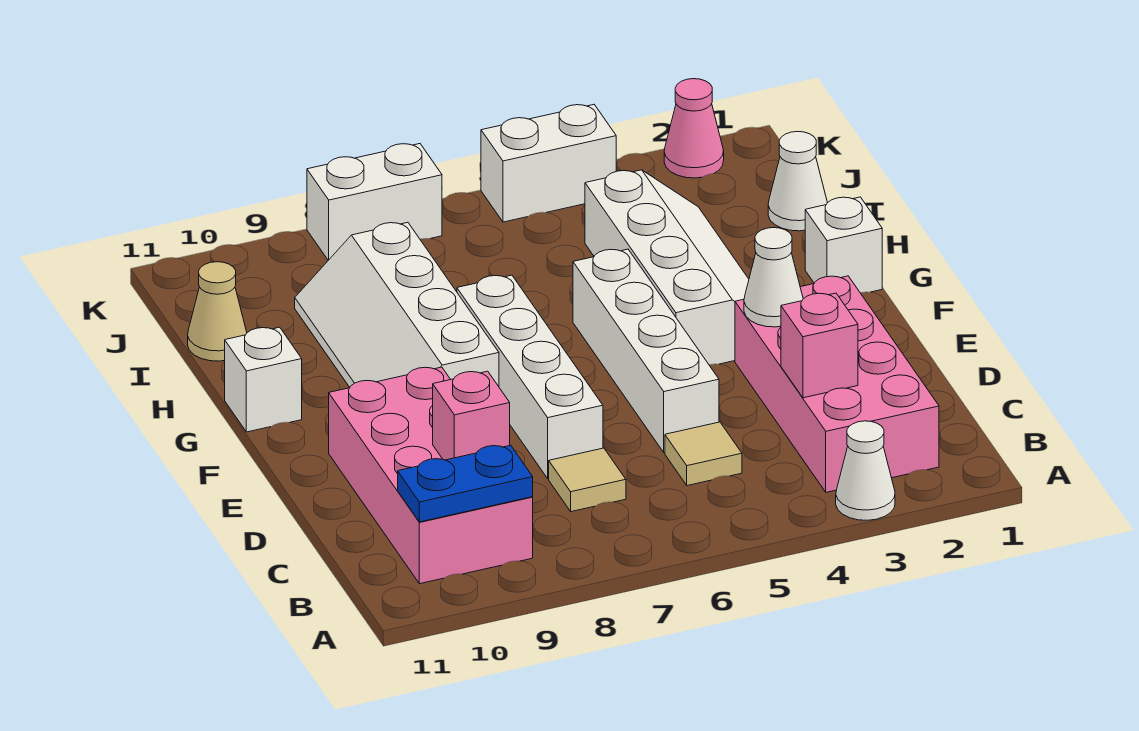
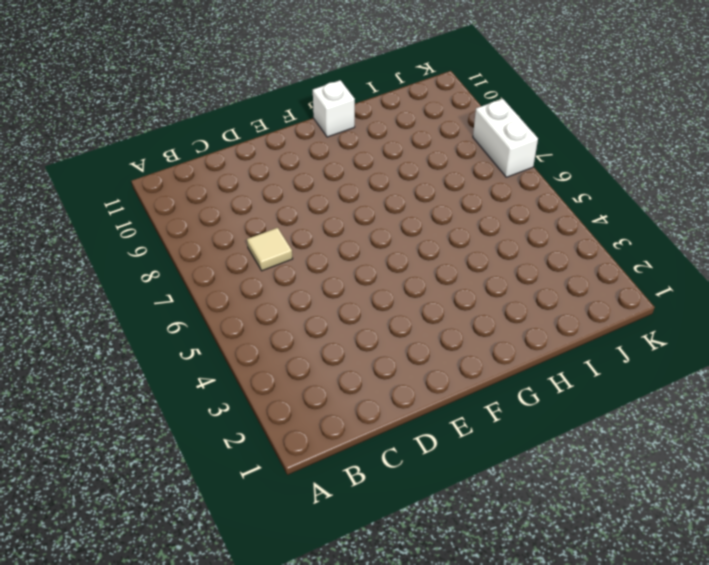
none -> white 1x1 cone [836,421,895,520]
none -> pink 2x4 brick [735,276,939,492]
none -> pink 2x4 brick [329,367,533,584]

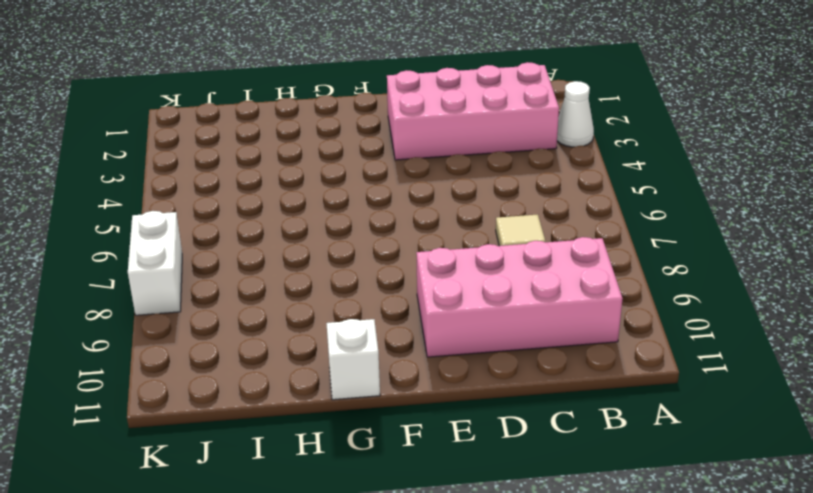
none -> tan 1x1 tile [665,422,742,486]
none -> white 1x4 brick [573,249,719,453]
none -> white 1x4 brick [457,275,603,479]

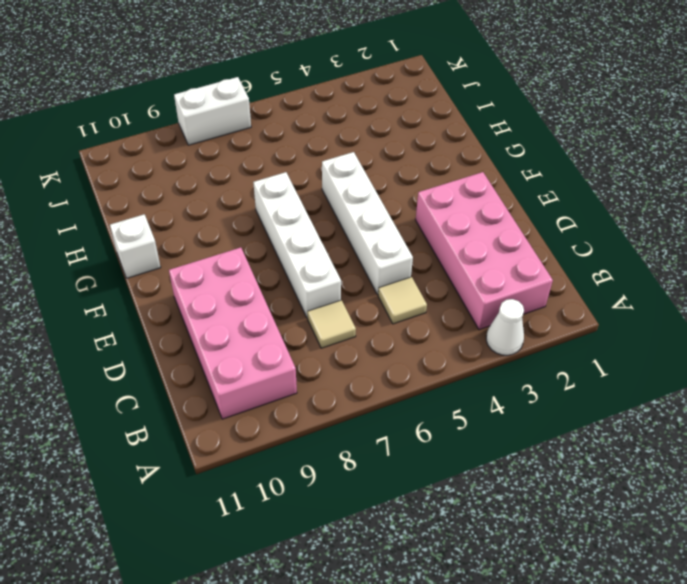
none -> white 2x4 slope [585,170,749,365]
none -> white 2x4 slope [295,222,499,387]
none -> white 1x1 brick [805,197,882,293]

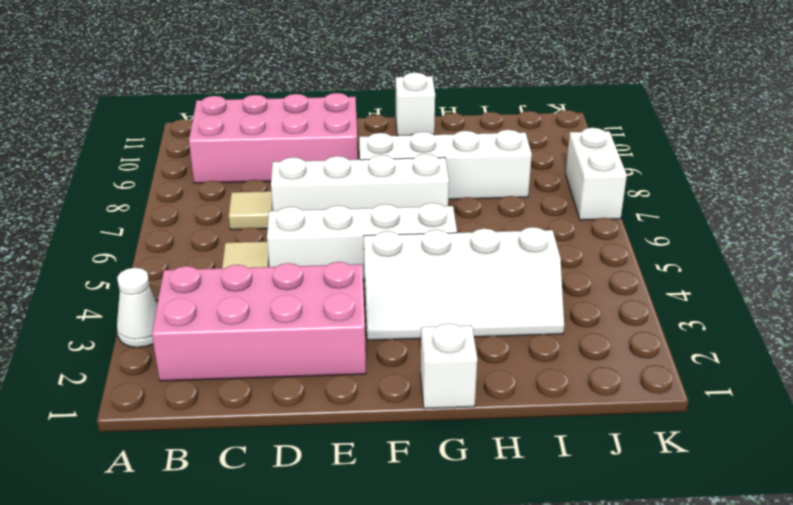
none -> white 1x1 cone [768,131,827,231]
none -> tan 1x1 cone [188,262,247,361]
none -> pink 1x1 cone [664,79,724,178]

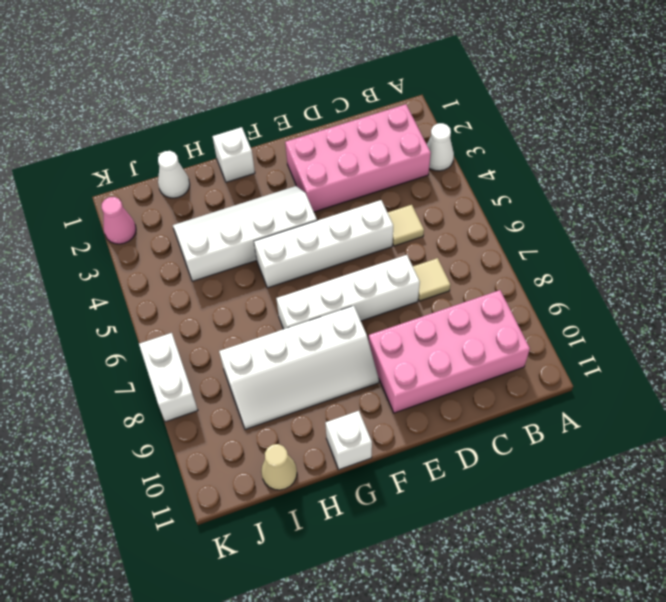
none -> white 1x2 brick [481,105,616,222]
none -> blue 1x2 plate [398,445,533,522]
none -> pink 1x1 brick [781,293,858,398]

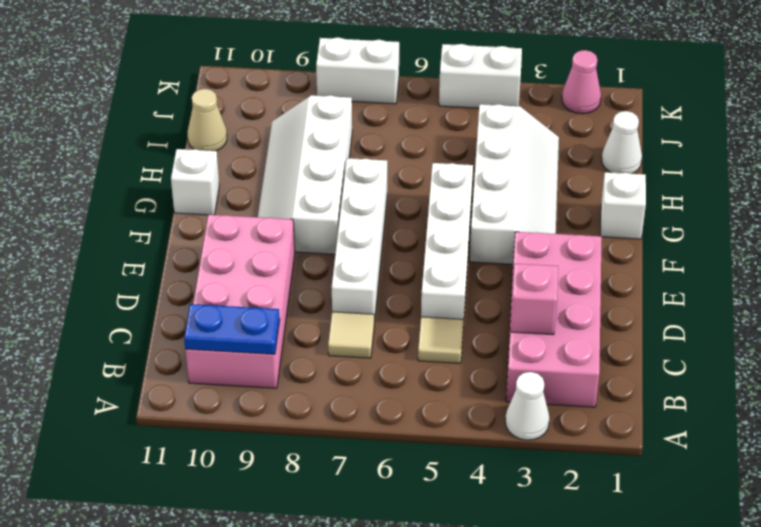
none -> pink 1x1 brick [433,371,510,460]
none -> white 1x1 cone [744,228,803,327]

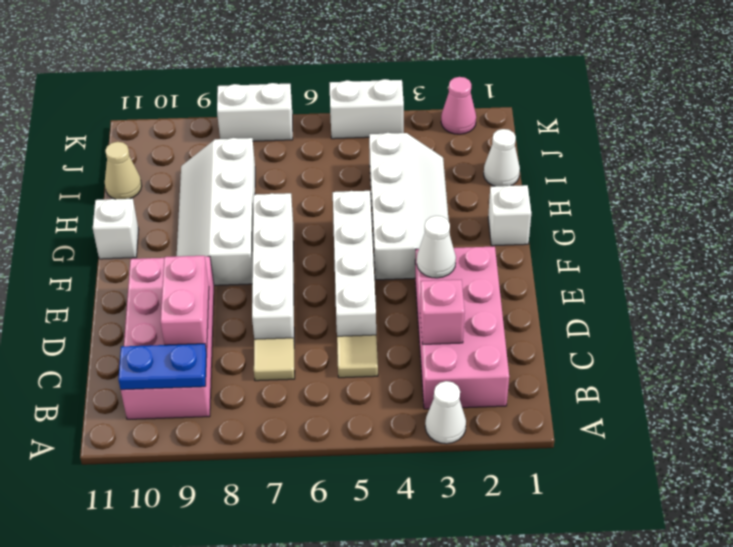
pink 1x2 brick [160,256,209,352] -> pink 1x1 brick [433,371,510,460]

